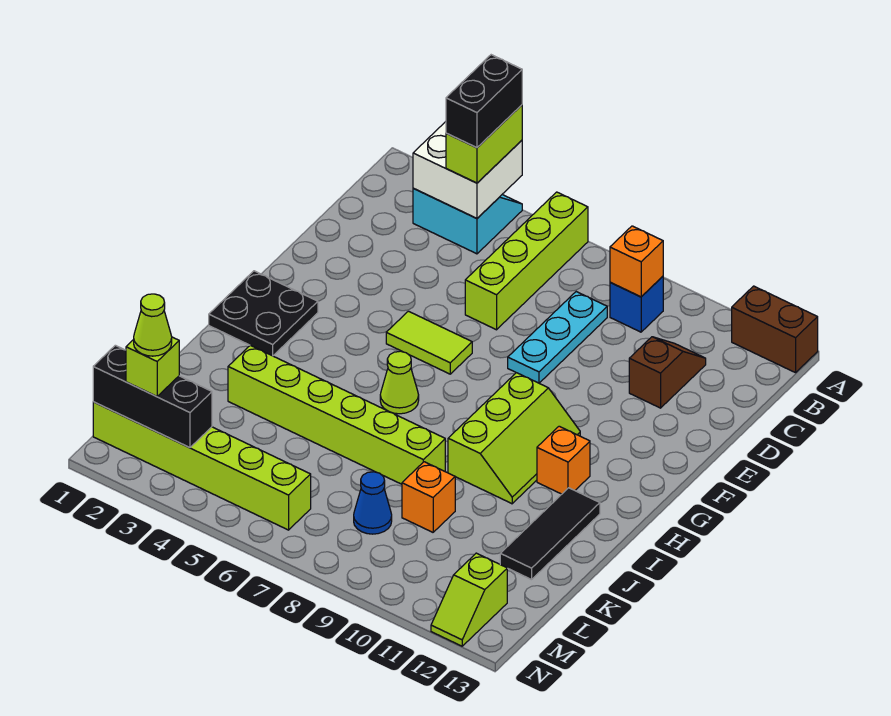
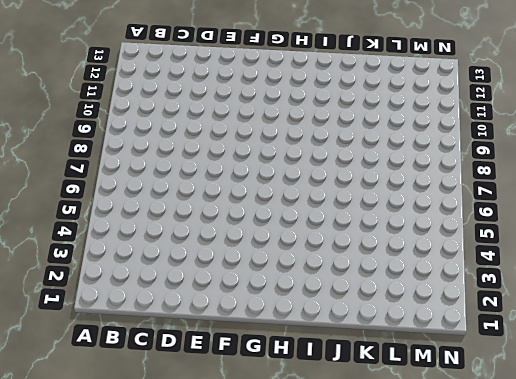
none -> cyan 2x2 slope [413,188,522,254]
none -> lime 1x4 brick [465,192,588,330]
none -> brown 1x2 brick [732,286,818,373]

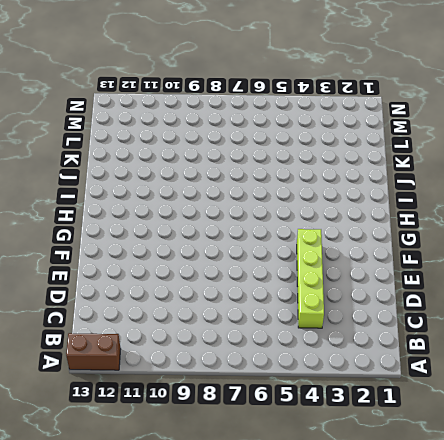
lime 1x4 brick [297,229,324,328] -> lime 1x4 brick moved to [465,192,588,330]
none -> cyan 2x2 slope [413,188,522,254]
none -> blue 1x1 brick [610,276,663,332]
none -> cyan 1x3 plate [508,292,607,383]

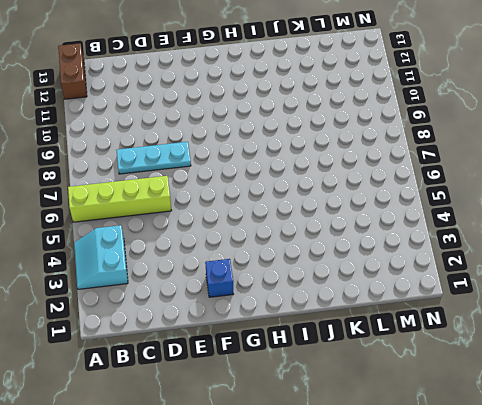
blue 1x1 brick [205,259,233,297] -> blue 1x1 brick moved to [610,276,663,332]
none -> brown 1x2 slope [629,337,706,408]
none -> lime 1x2 tile [386,311,472,374]
none -> black 2x2 plate [209,271,318,356]

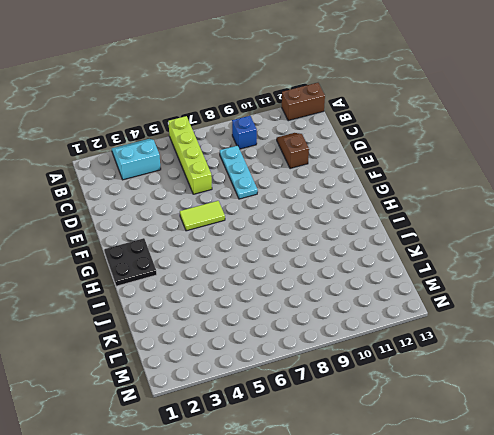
none -> lime 2x3 slope [448,373,580,504]
none -> lime 1x1 cone [380,351,419,414]
none -> orange 1x1 brick [537,426,590,494]

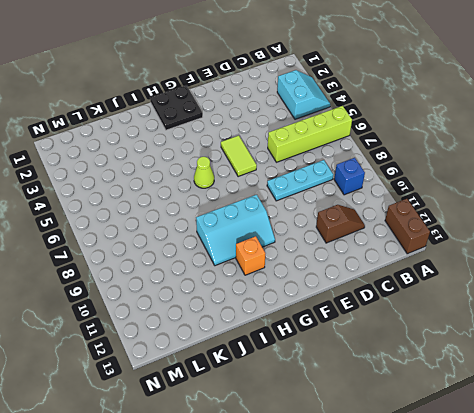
cyan 2x3 slope [196,195,275,266] -> lime 2x3 slope [448,373,580,504]
none -> black 1x3 tile [500,488,600,580]
none -> lime 1x6 brick [228,345,445,484]
none -> orange 1x1 brick [402,462,455,532]

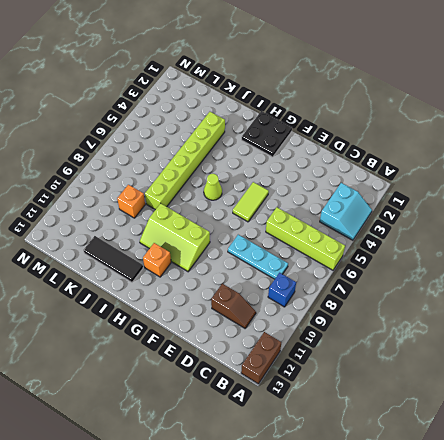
none -> blue 1x1 cone [354,472,392,534]
none -> lime 1x6 brick [93,402,311,530]
none -> lime 1x2 slope [431,553,507,646]

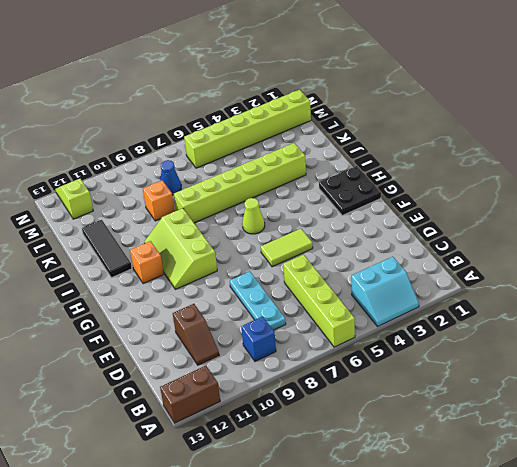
none -> white 2x2 brick [413,122,522,218]
none -> orange 1x1 brick [610,226,663,297]
none -> black 1x3 brick [93,345,212,447]

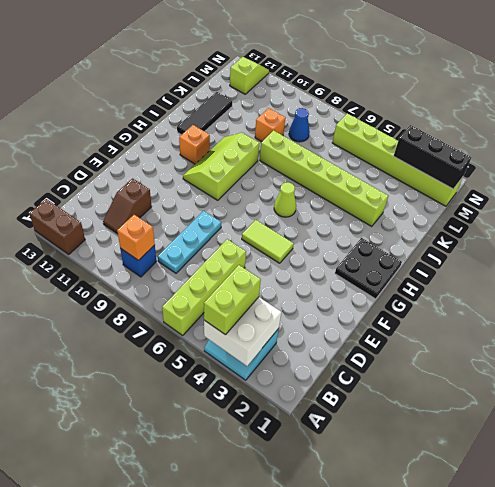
none -> lime 1x1 brick [126,337,179,397]
none -> black 1x2 brick [446,55,522,148]
none -> lime 1x1 cone [134,294,172,356]

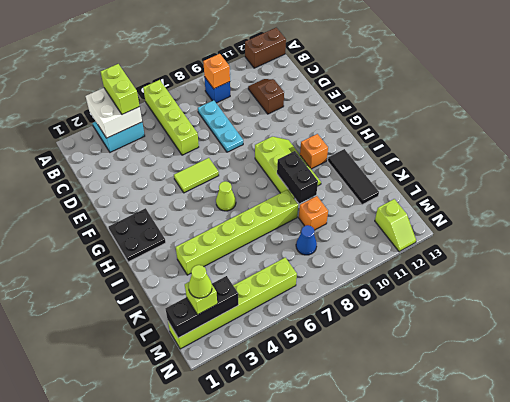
black 1x2 brick [277,151,318,204] -> black 1x2 brick moved to [446,55,522,148]

